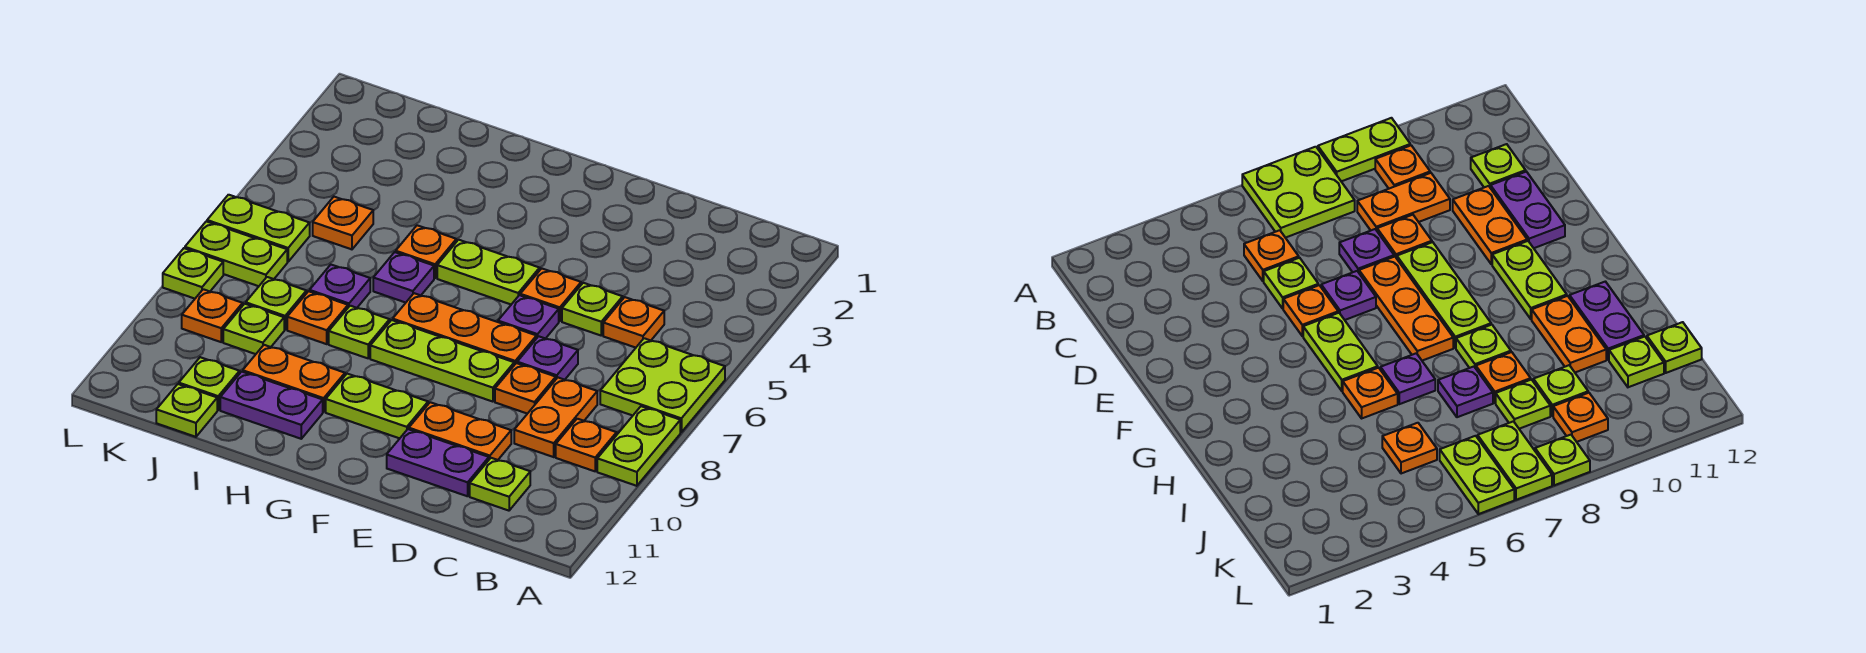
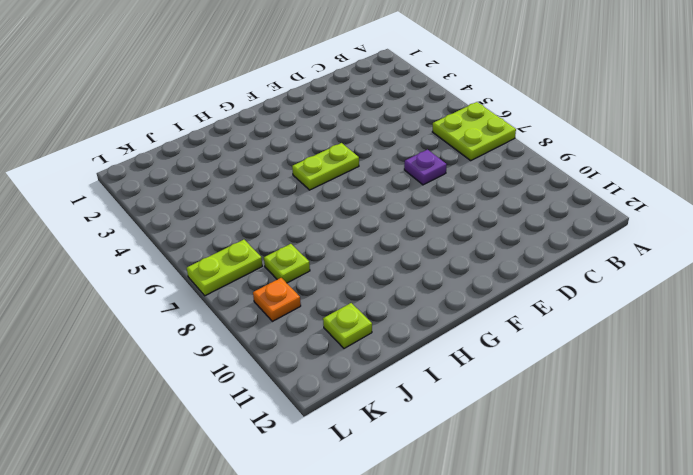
none -> lime 1x2 plate [597,406,680,486]
none -> orange 1x1 plate [556,419,617,471]
none -> orange 1x1 plate [603,297,664,348]
none -> orange 1x2 plate [514,378,597,457]

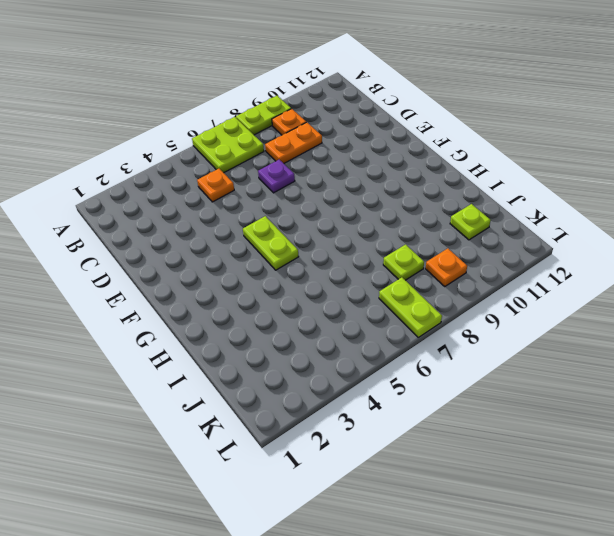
none -> lime 1x1 plate [470,458,530,511]
none -> lime 1x1 plate [562,283,623,335]
none -> orange 1x1 plate [495,363,556,414]
none -> orange 1x2 plate [409,402,511,460]

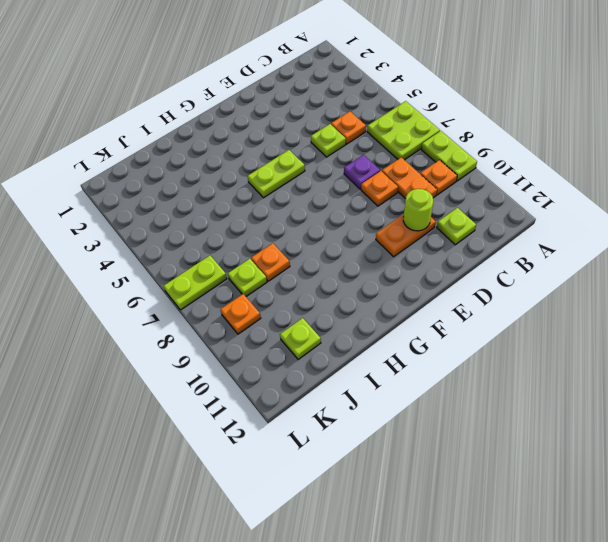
lime 1x1 round brick [403,189,433,231] -> none
none -> purple 1x2 plate [387,429,489,496]
none -> orange 1x1 plate [520,268,581,321]
none -> purple 1x1 plate [498,295,559,339]
none -> orange 1x3 plate [393,293,537,365]

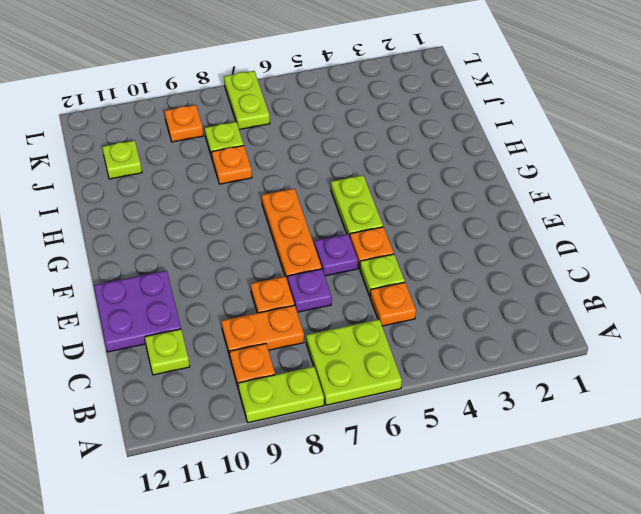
purple 2x2 plate [94,270,181,352] -> purple 1x2 plate [387,429,489,496]
none -> orange 1x2 plate [409,402,511,460]
none -> lime 1x3 plate [370,320,514,402]
none -> lime 1x2 plate [326,374,428,438]
none -> orange 1x1 plate [396,225,456,278]

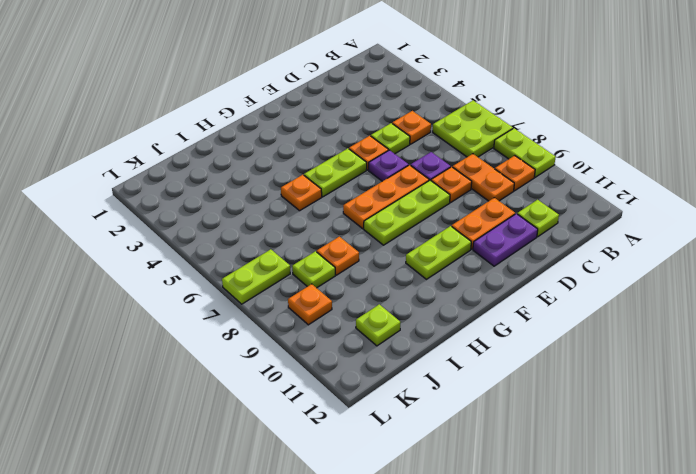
none -> purple 1x1 plate [373,252,434,303]
none -> lime 1x1 plate [329,306,390,358]
none -> orange 1x2 plate [243,345,345,412]
none -> purple 1x2 plate [220,372,323,439]

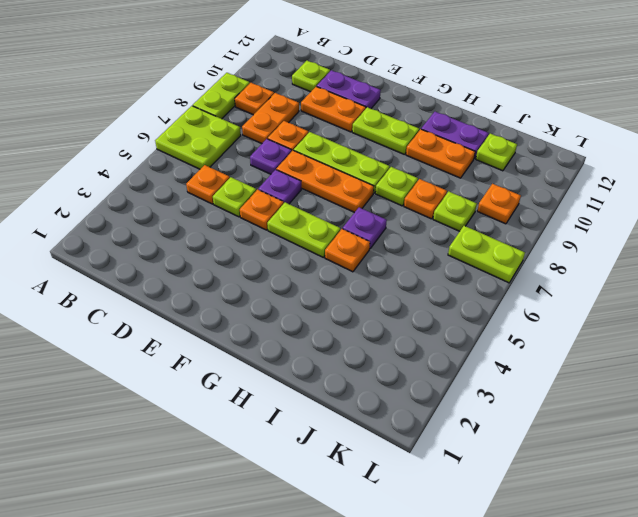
none -> purple 1x1 plate [310,265,370,308]
none -> orange 1x1 plate [313,197,373,249]
none -> lime 1x1 plate [223,304,284,354]
none -> lime 1x1 plate [156,384,217,437]

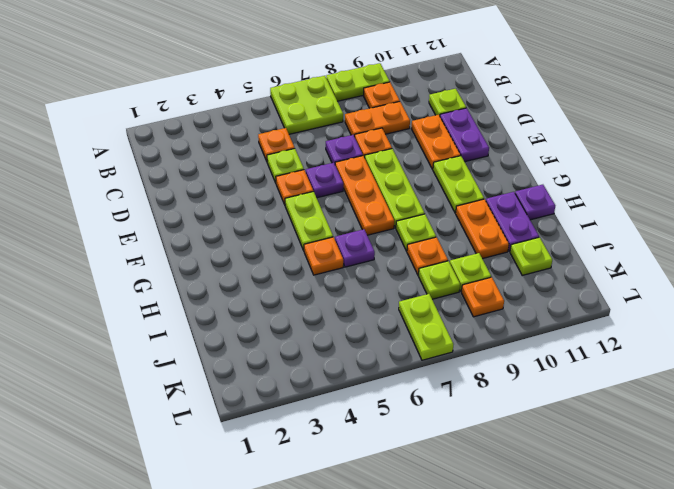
purple 1x1 plate [515,185,555,220] -> purple 1x1 plate moved to [310,265,370,308]
none -> orange 1x1 plate [313,197,373,249]
none -> lime 1x1 plate [156,384,217,437]
none -> lime 1x2 plate [207,195,310,262]
none -> lime 1x1 plate [163,248,223,299]

